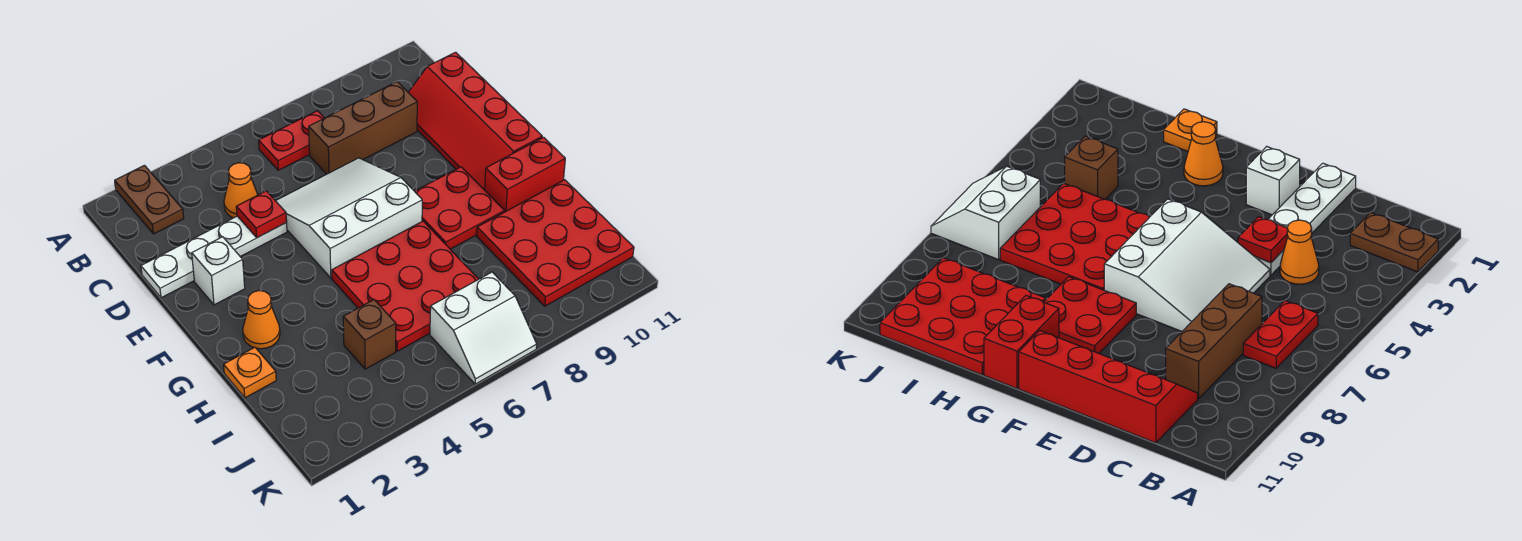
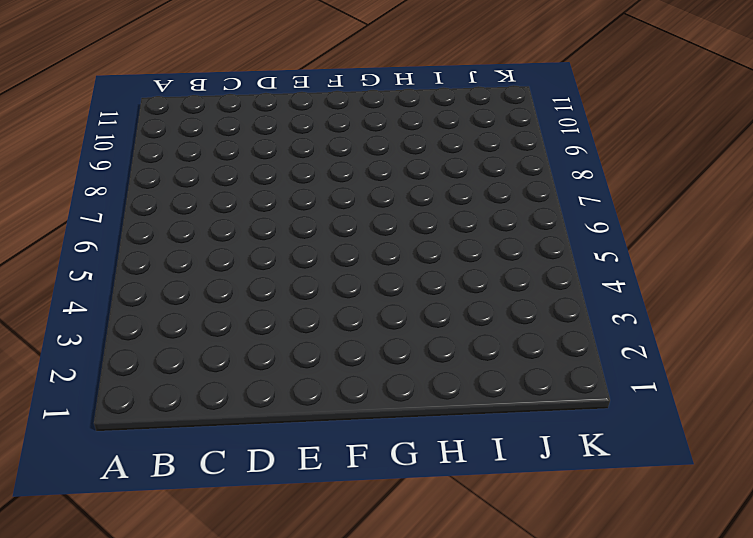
none -> brown 1x2 plate [115,165,184,234]
none -> red 1x2 plate [259,111,324,170]
none -> orange 1x1 cone [224,163,258,218]

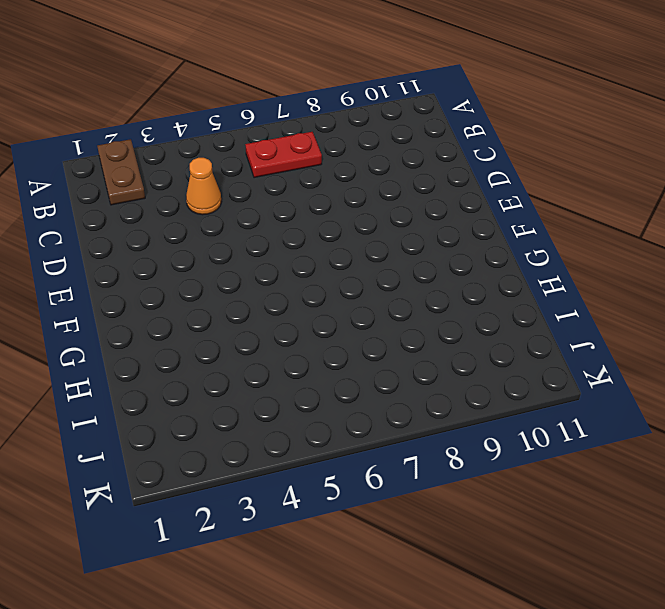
none -> brown 1x3 brick [309,82,417,174]
none -> red 2x4 slope [408,52,542,190]
none -> white 1x4 plate [141,216,287,298]

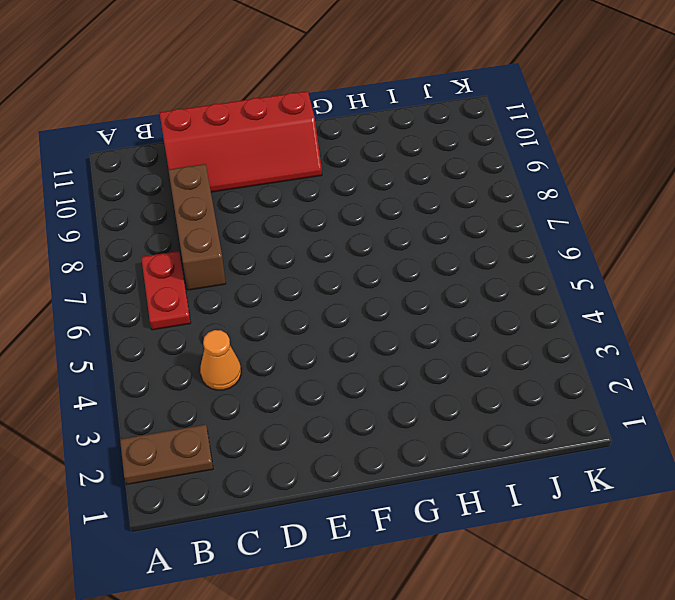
none -> white 1x4 plate [141,216,287,298]
none -> white 3x3 slope [276,158,422,278]
none -> white 1x1 brick [192,237,245,305]

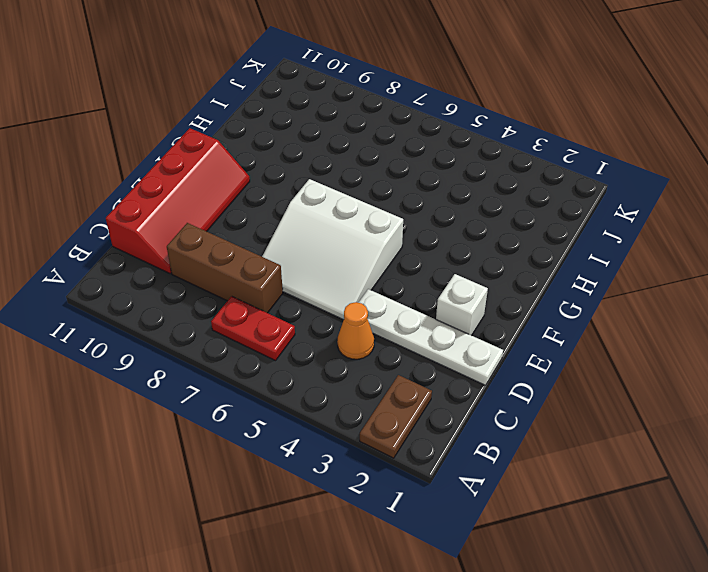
none -> red 2x2 plate [415,167,505,249]
none -> orange 1x1 cone [243,291,280,349]
none -> red 3x3 plate [332,221,478,351]

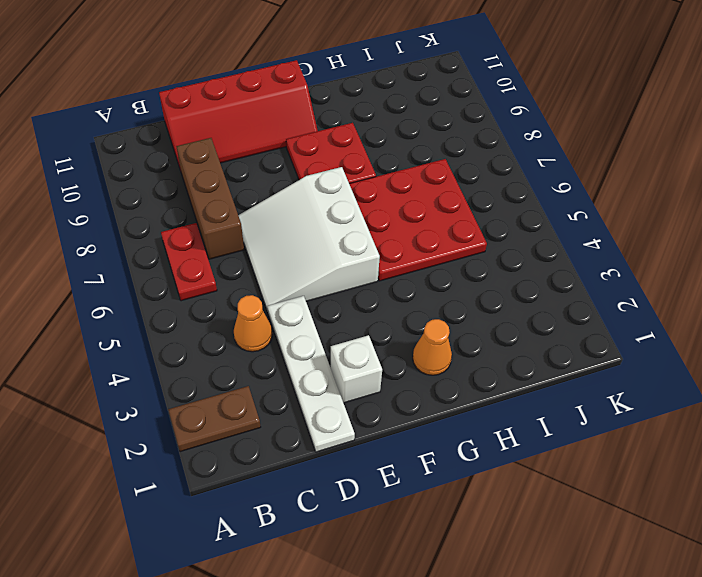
none -> red 1x2 brick [485,137,565,212]
none -> orange 1x1 plate [224,347,276,398]
none -> red 3x3 plate [477,180,634,306]

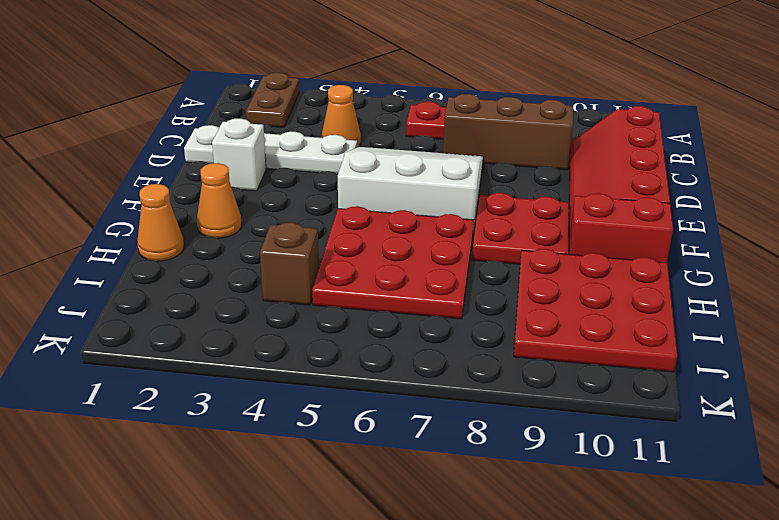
orange 1x1 cone [137,184,184,261] -> orange 1x1 plate [224,347,276,398]
none -> white 2x2 slope [430,272,537,384]
none -> red 1x1 plate [236,191,287,238]

